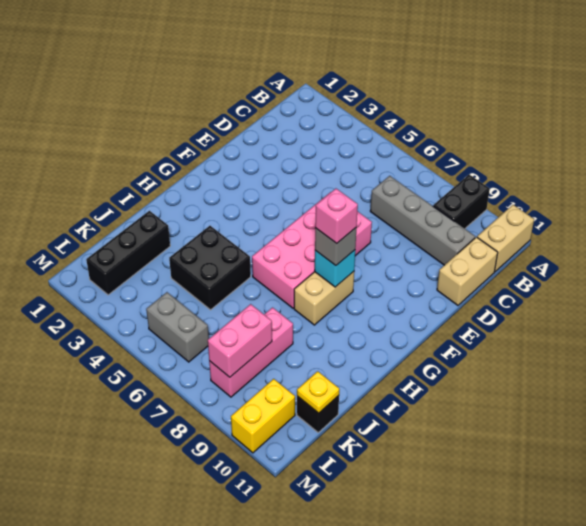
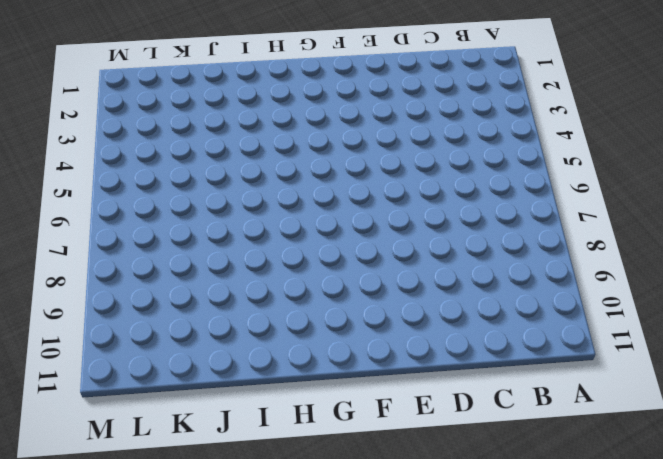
none -> black 1x2 brick [433,175,490,229]
none -> tan 1x2 brick [477,205,534,272]
none -> grey 1x4 brick [370,176,475,265]

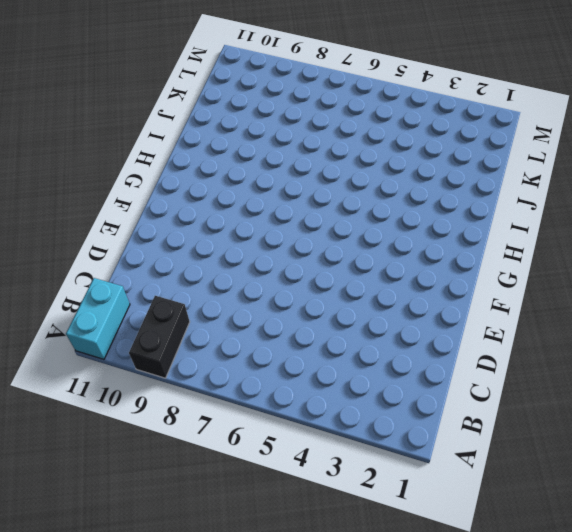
cyan 1x2 brick [66,278,130,359] -> tan 1x2 brick [477,205,534,272]
none -> grey 1x4 brick [370,176,475,265]
none -> tan 1x2 brick [437,237,498,305]
none -> pink 2x4 brick [252,192,372,308]

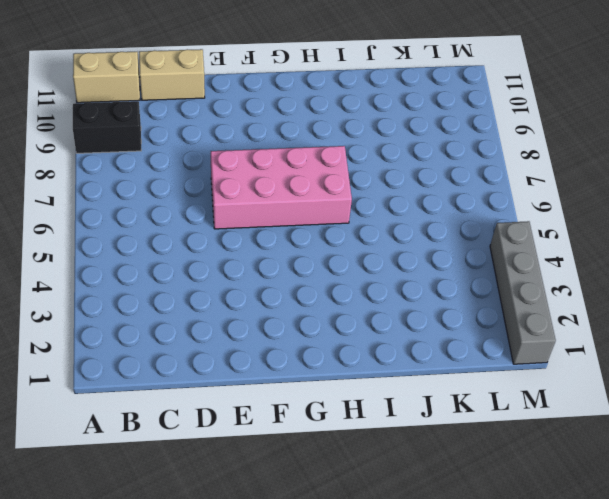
grey 1x4 brick [490,221,556,364] -> grey 1x4 brick moved to [370,176,475,265]
none -> tan 1x2 brick [294,272,354,325]
none -> black 2x2 brick [169,226,251,310]
none -> black 1x3 brick [86,211,170,295]

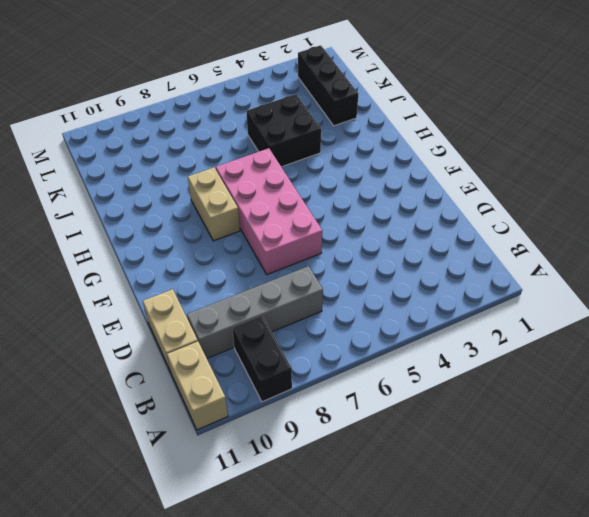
none -> pink 1x3 brick [209,308,293,397]
none -> black 1x1 brick [297,396,339,432]
none -> grey 1x2 brick [146,292,209,362]

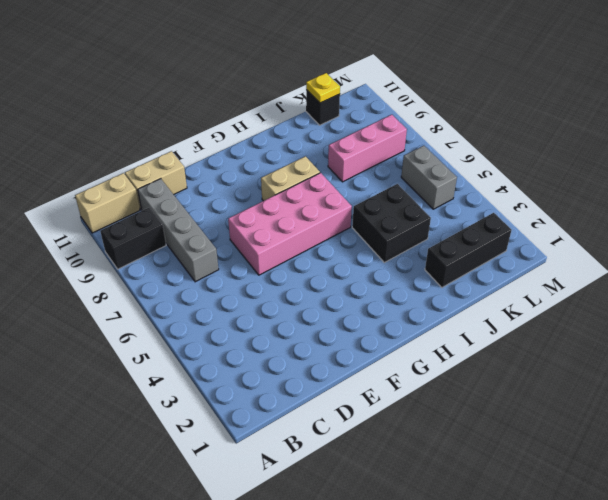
none -> yellow 1x2 brick [231,379,295,453]
none -> cyan 1x1 brick [315,250,355,287]
none -> pink 1x2 brick [208,304,272,377]

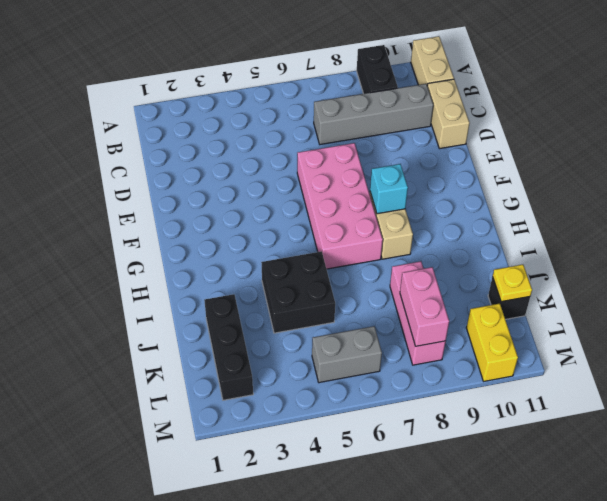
none -> grey 1x1 brick [315,228,356,266]
none -> pink 1x1 brick [315,189,358,243]

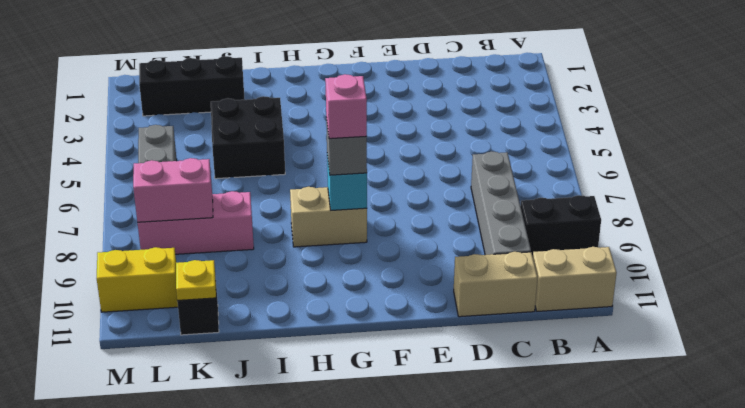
none -> pink 2x4 brick [252,192,372,308]

